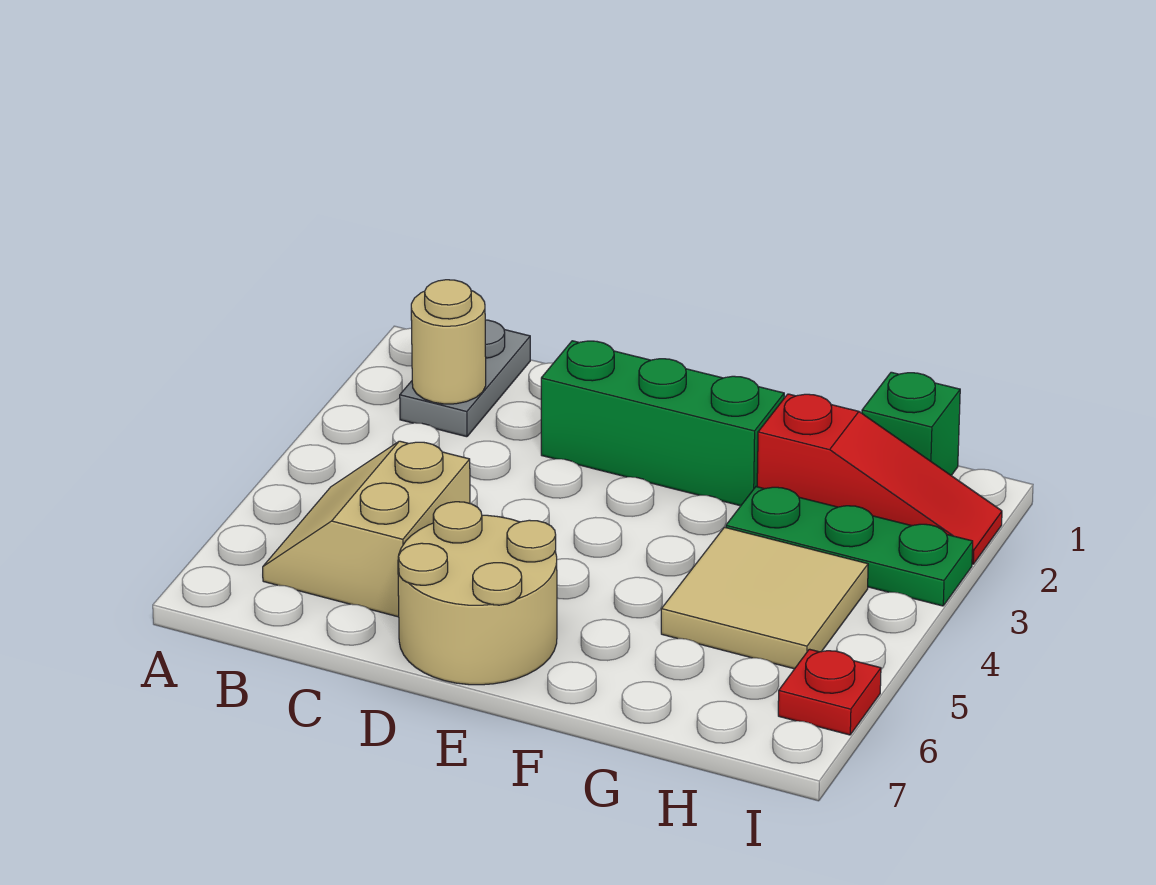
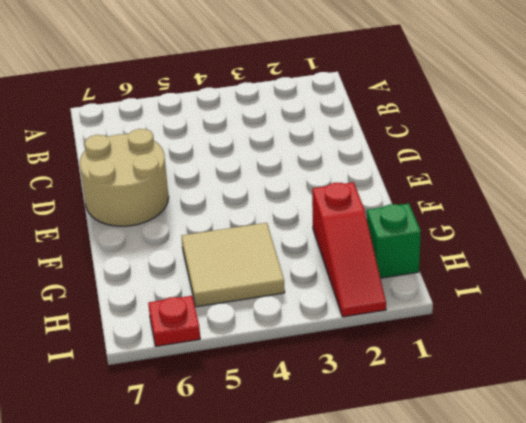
none -> grey 1x2 plate [400,320,530,437]
none -> tan 2x2 slope [263,441,470,617]

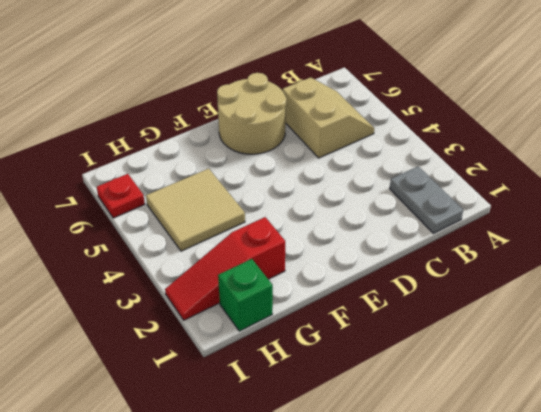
none -> green 1x3 brick [541,341,784,506]
none -> green 1x3 plate [726,487,973,606]

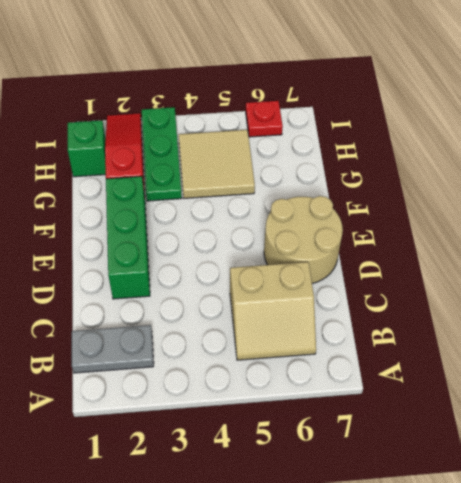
none -> tan 1x1 round brick [411,280,486,404]

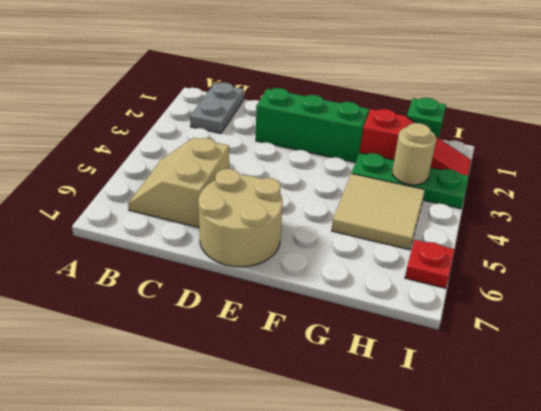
tan 1x1 round brick [392,123,436,185] -> tan 1x1 round brick moved to [411,280,486,404]

